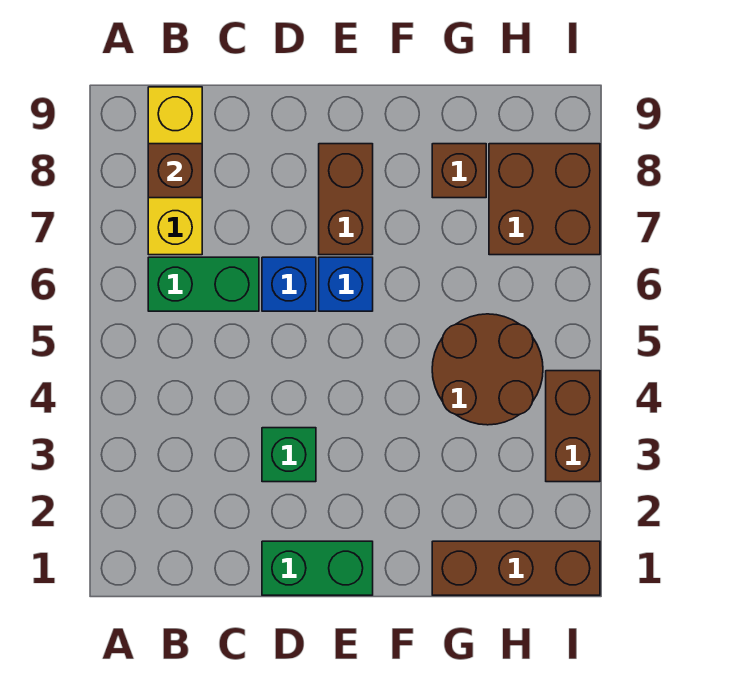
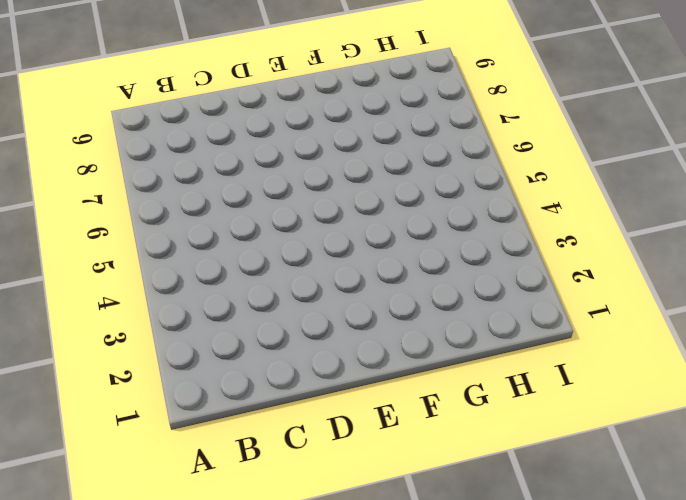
none -> green 1x2 brick [148,257,259,311]
none -> yellow 1x3 brick [148,87,202,255]
none -> green 1x2 brick [262,541,373,595]

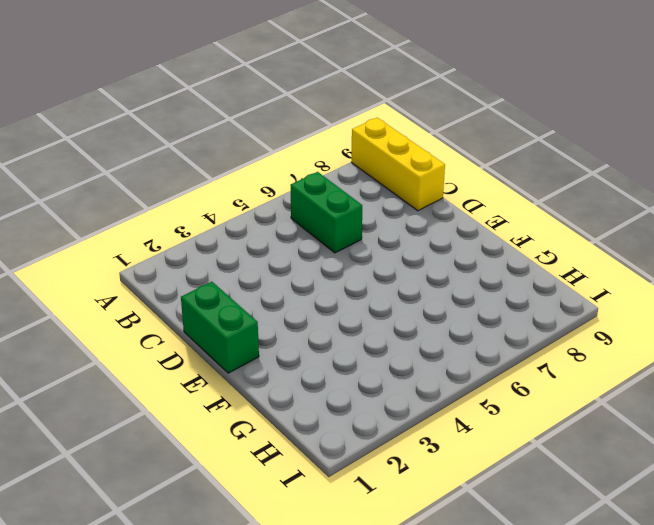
yellow 1x3 brick [351,118,445,211] -> yellow 1x3 brick turned to [148,87,202,255]
none -> green 1x1 brick [262,428,316,482]
none -> blue 1x1 brick [262,257,316,311]
none -> blue 1x1 brick [319,257,373,311]

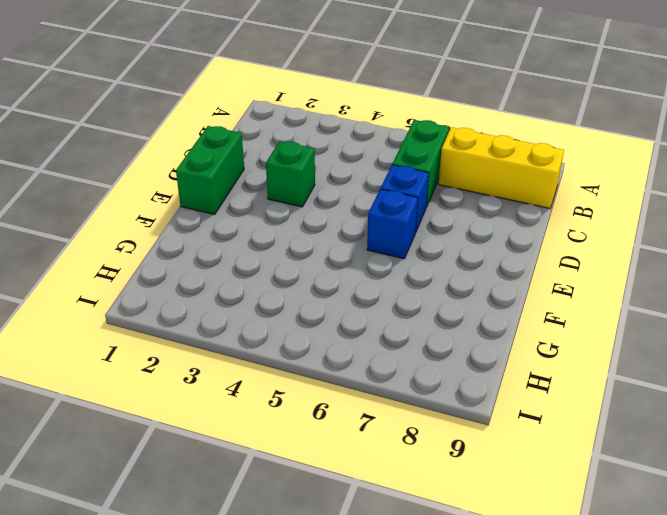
none -> brown 1x2 brick [319,144,373,255]
none -> brown 1x3 brick [432,541,600,595]
none -> brown 2x2 round brick [432,314,543,425]

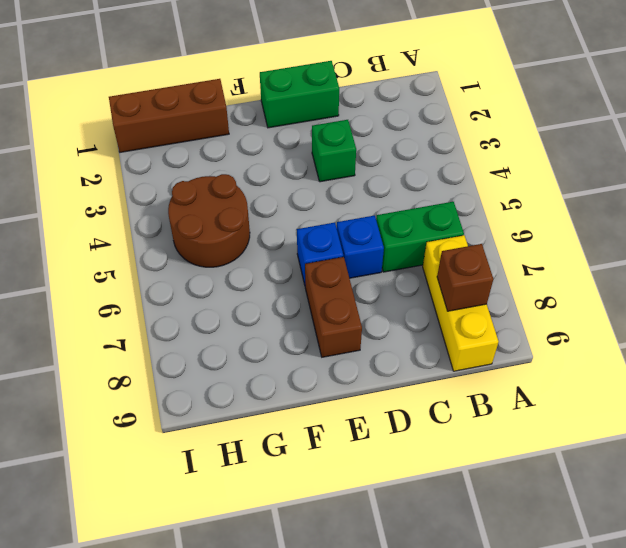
none -> brown 1x1 brick [432,144,486,198]
none -> brown 2x2 brick [489,144,600,255]
none -> brown 1x2 brick [546,371,600,482]

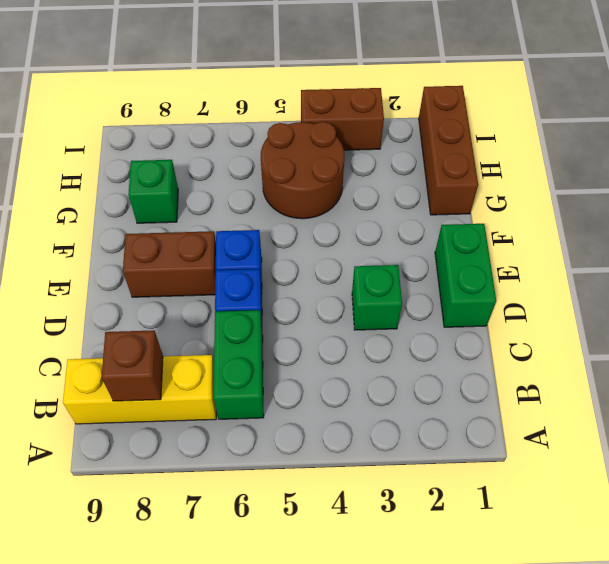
green 1x1 brick [128,160,178,223] -> brown 1x1 brick [432,144,486,198]
none -> brown 2x2 brick [489,144,600,255]

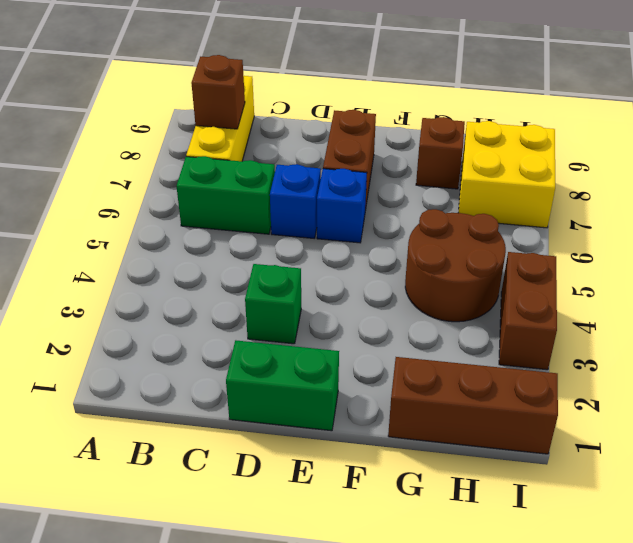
yellow 2x2 brick [458,121,555,228] -> brown 2x2 brick [489,144,600,255]

